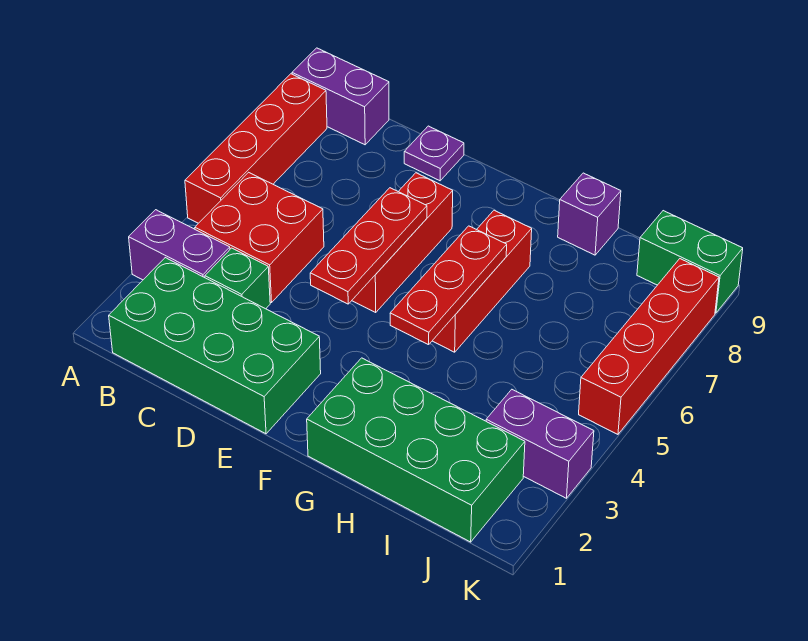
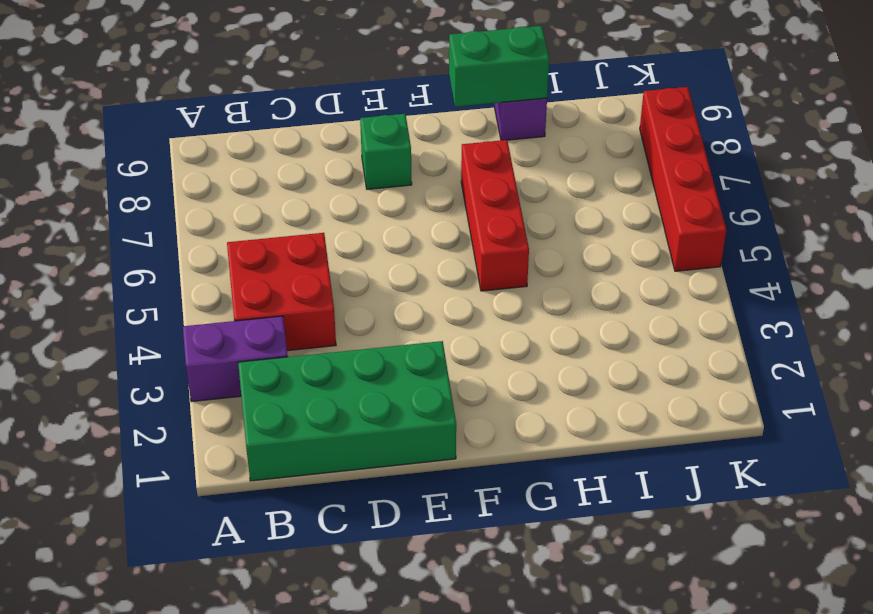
green 1x1 brick [360,114,412,189] -> green 1x1 brick moved to [205,248,270,309]
green 1x2 brick [449,26,549,107] -> green 1x2 brick moved to [637,211,743,313]
none -> red 1x4 brick [185,74,327,223]
none -> purple 1x2 brick [292,48,389,145]
none -> purple 1x1 plate [404,126,464,181]

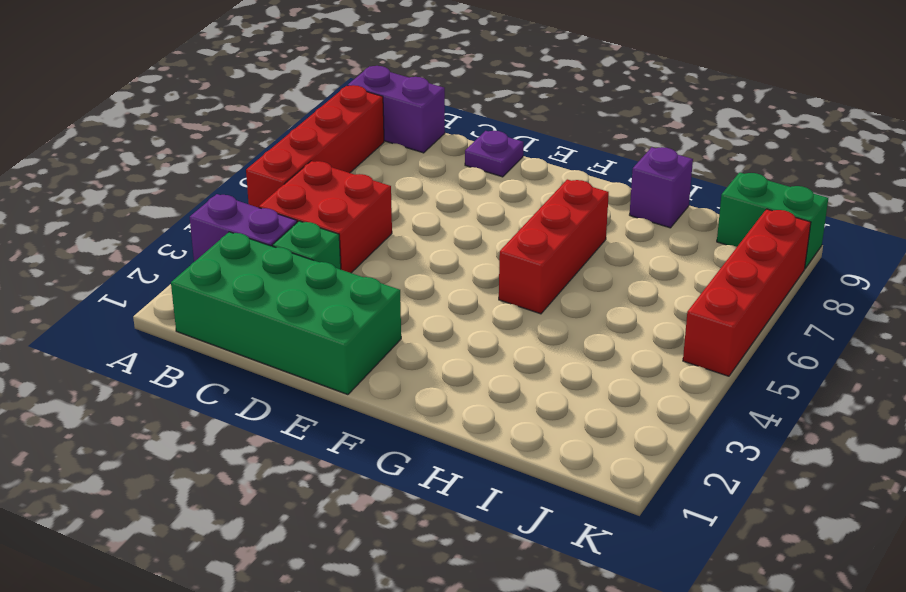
none -> red 1x3 brick [352,173,453,312]
none -> green 2x4 brick [307,358,525,542]
none -> purple 1x2 brick [486,390,594,498]

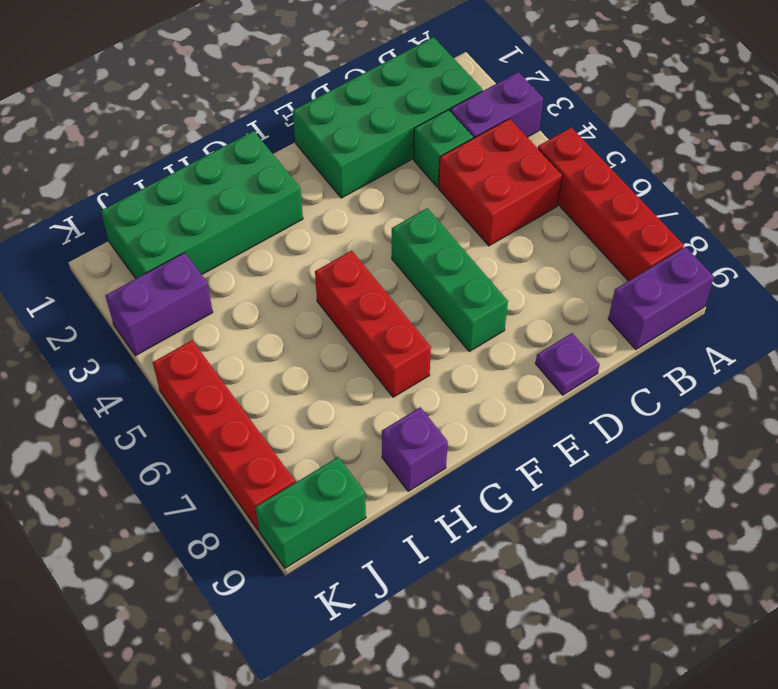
green 1x3 brick [392,208,508,351] -> red 1x3 brick [352,173,453,312]
none -> red 1x3 plate [310,188,427,304]
none -> red 1x3 plate [390,226,507,345]

